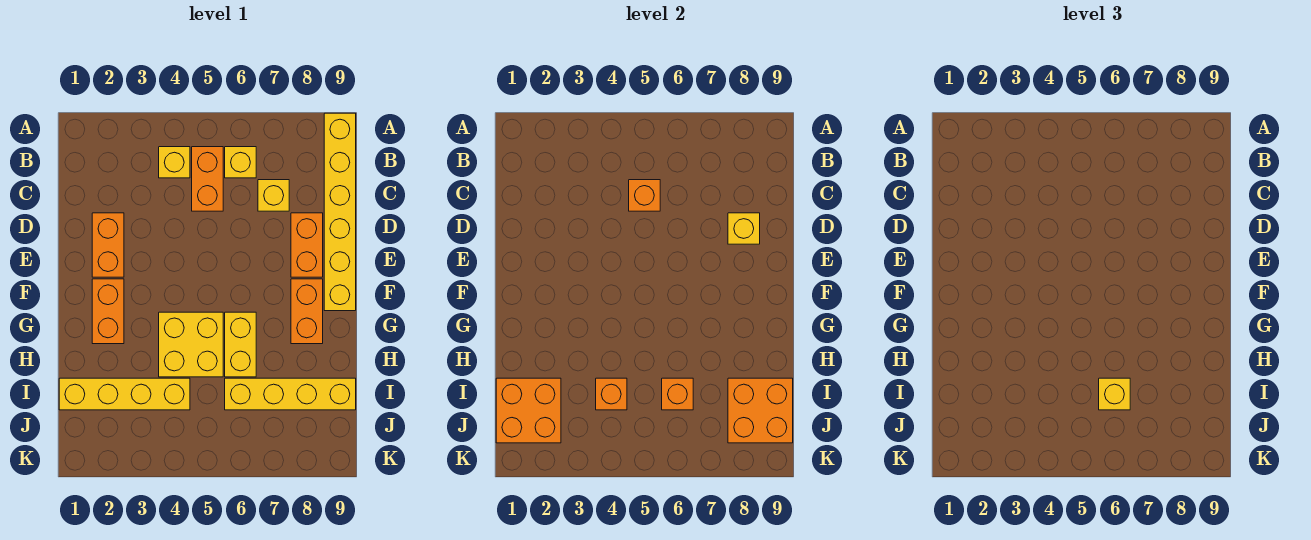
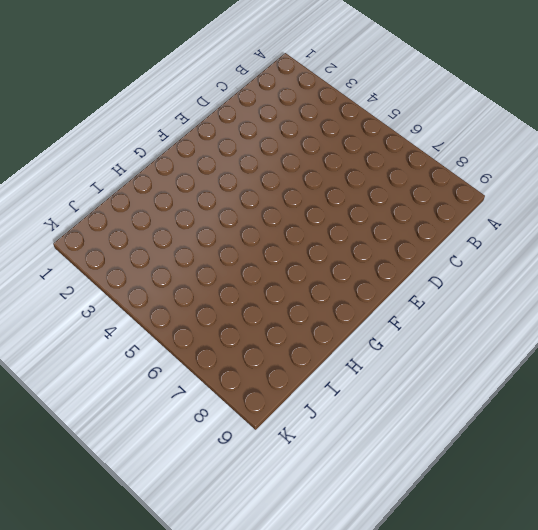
none -> yellow 1x6 brick [324,113,356,311]
none -> yellow 1x1 brick [159,147,190,178]
none -> orange 1x2 brick [192,147,223,211]

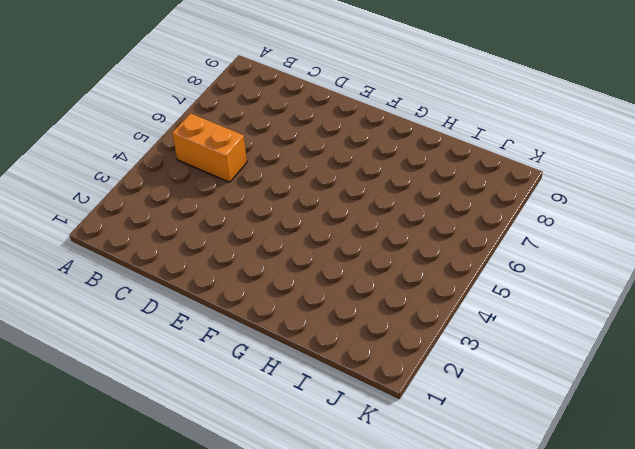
none -> yellow 1x6 brick [324,113,356,311]
none -> yellow 1x1 brick [159,147,190,178]
none -> yellow 1x1 brick [225,147,256,178]

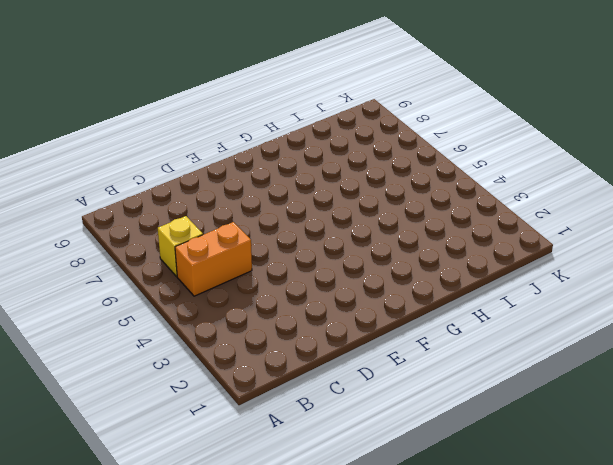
none -> yellow 1x6 brick [324,113,356,311]
none -> yellow 1x1 brick [159,147,190,178]
none -> yellow 1x1 brick [258,180,289,211]

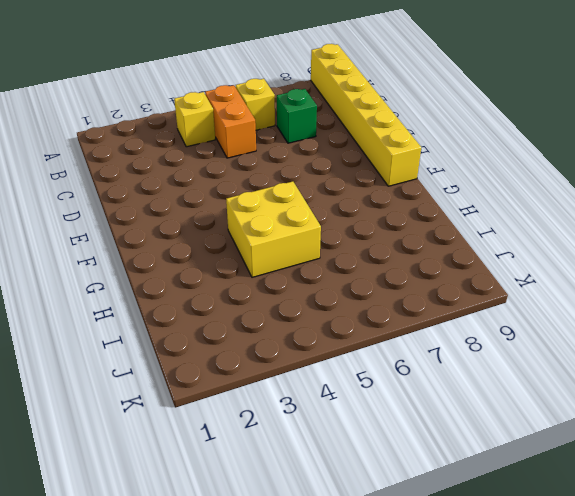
green 1x1 brick [277,89,317,143] -> yellow 1x1 brick [258,180,289,211]
none -> orange 1x2 brick [92,213,124,277]
none -> orange 1x2 brick [291,213,323,277]
none -> orange 1x2 brick [92,279,124,344]

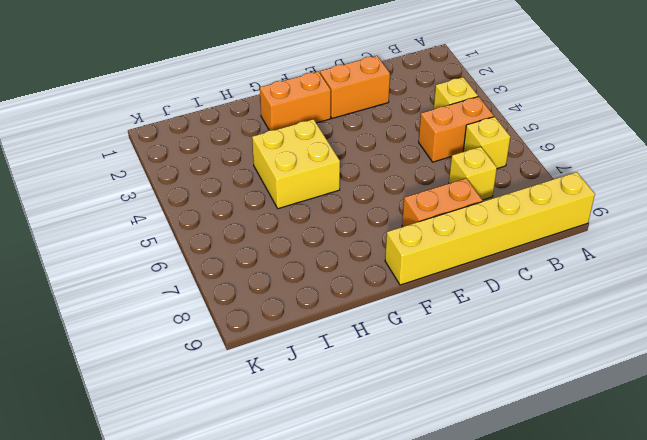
none -> orange 1x2 brick [291,279,323,344]
none -> yellow 1x2 brick [225,312,256,377]
none -> yellow 1x4 brick [59,378,190,410]

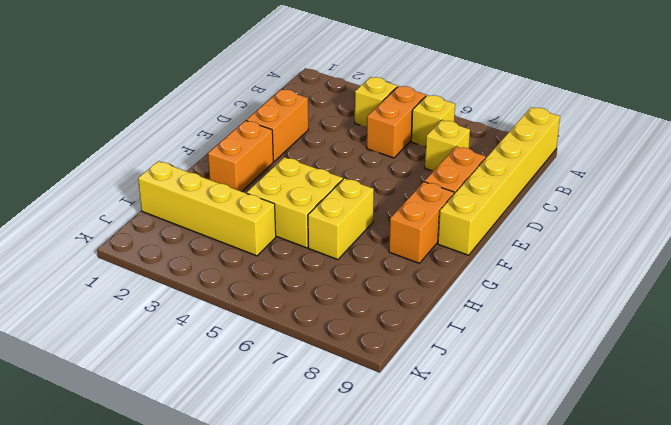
none -> yellow 1x4 brick [225,378,356,410]
none -> orange 1x1 brick [629,180,660,211]
none -> yellow 1x1 brick [728,213,760,244]

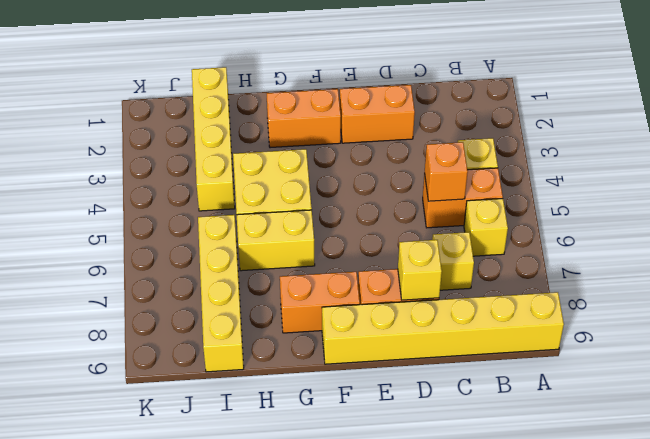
none -> orange 2x2 brick [496,378,561,443]
none -> orange 1x1 brick [596,378,627,410]
none -> orange 1x1 brick [662,378,693,410]

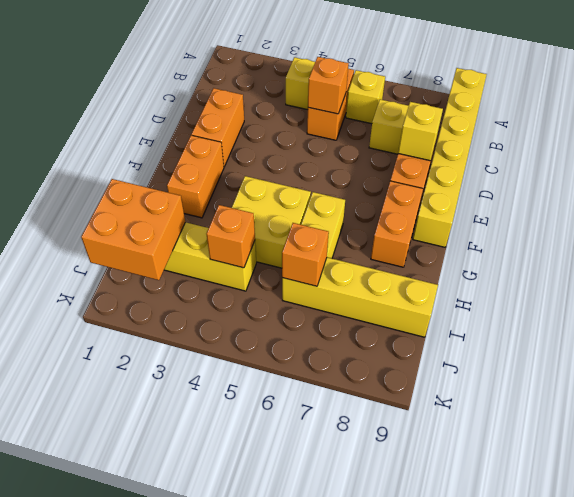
none -> orange 2x2 brick [728,378,793,443]
none -> yellow 1x1 brick [1099,378,1130,410]

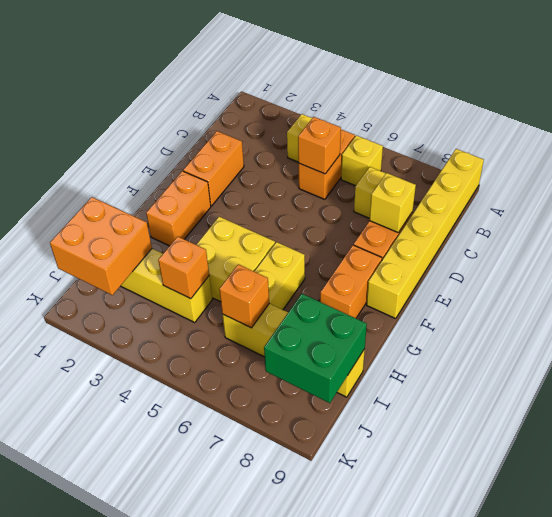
green 2x2 brick [264,294,367,403] -> orange 2x2 brick [728,378,793,443]
none -> yellow 1x1 brick [1099,378,1130,410]

